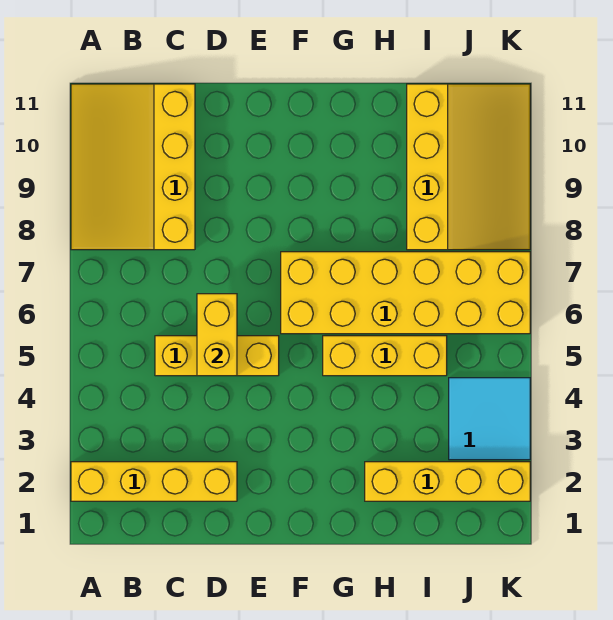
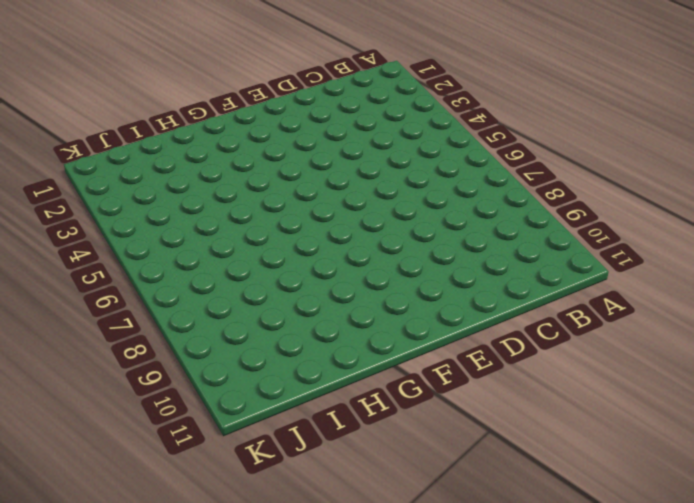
none -> yellow 1x4 brick [71,462,237,501]
none -> yellow 3x4 slope [71,84,195,250]

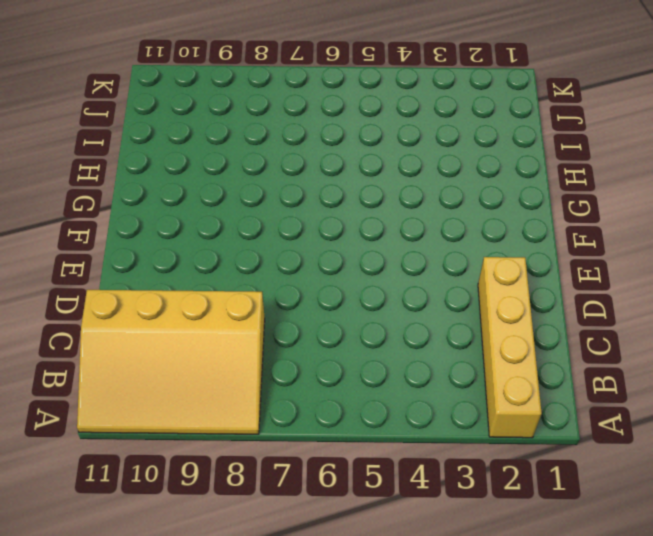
none -> yellow 1x3 brick [155,336,279,376]
none -> yellow 2x6 brick [281,252,530,334]

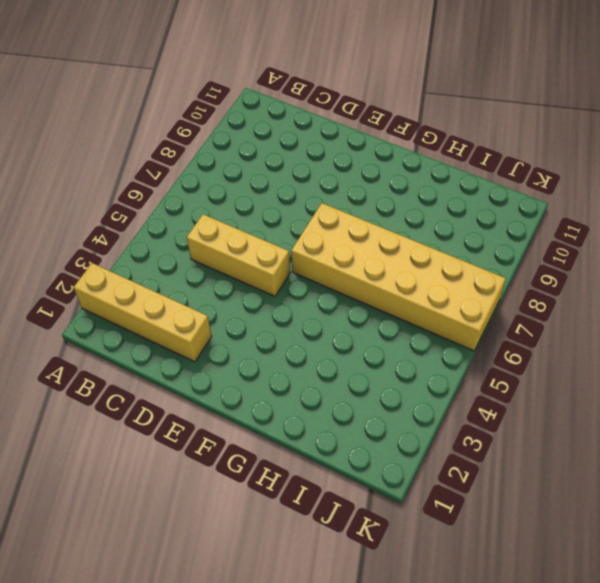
none -> yellow 3x4 slope [71,84,195,250]
none -> yellow 1x3 brick [323,336,447,376]

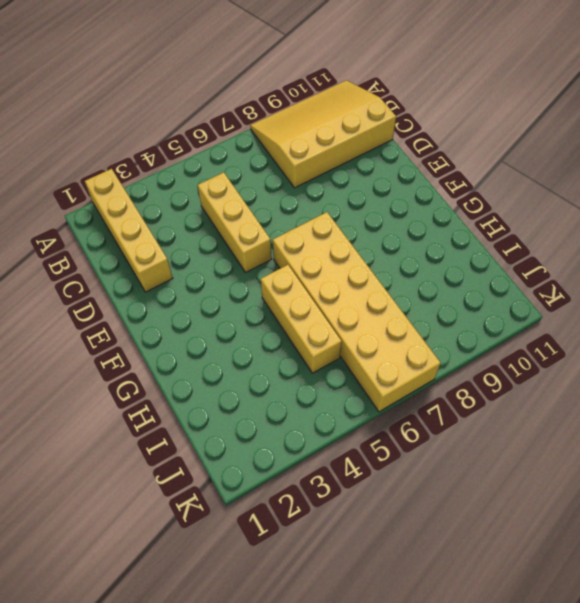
none -> yellow 1x4 brick [365,462,530,501]
none -> yellow 3x4 slope [407,84,530,250]

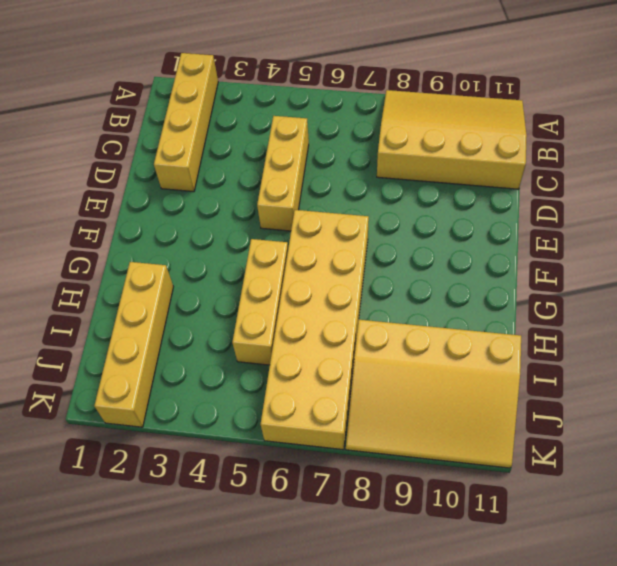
none -> cyan 2x2 tile [449,378,530,460]
none -> yellow 1x2 brick [197,294,237,376]

